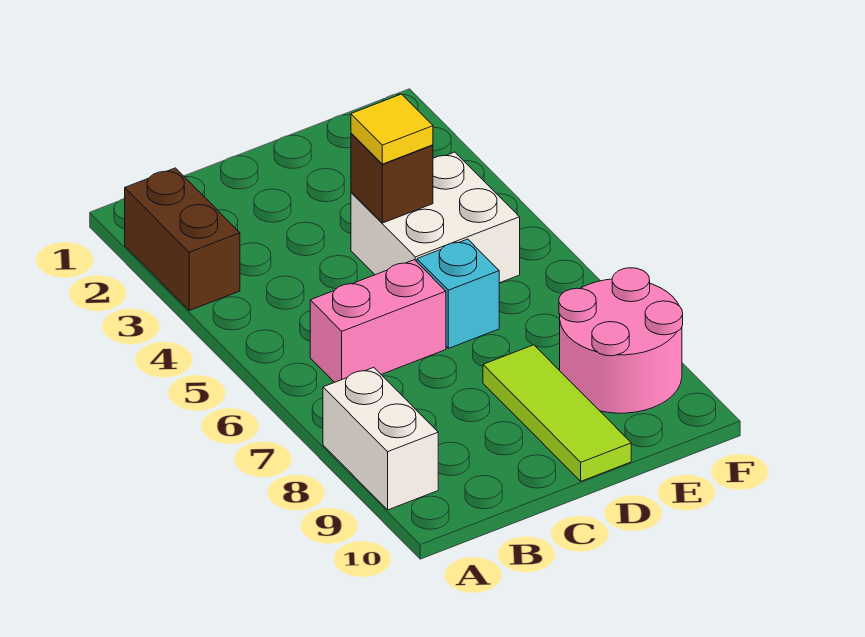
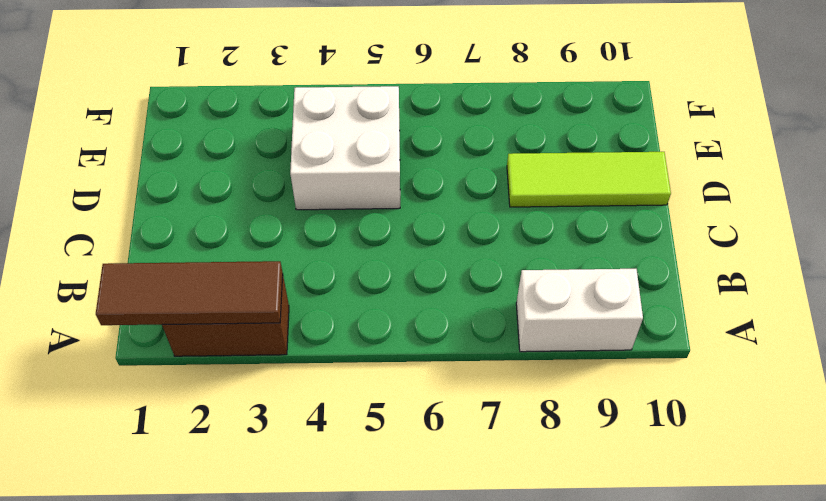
brown 1x3 tile [96,261,283,325] -> none
none -> pink 1x2 brick [310,260,446,383]
none -> cyan 1x1 brick [417,239,499,348]

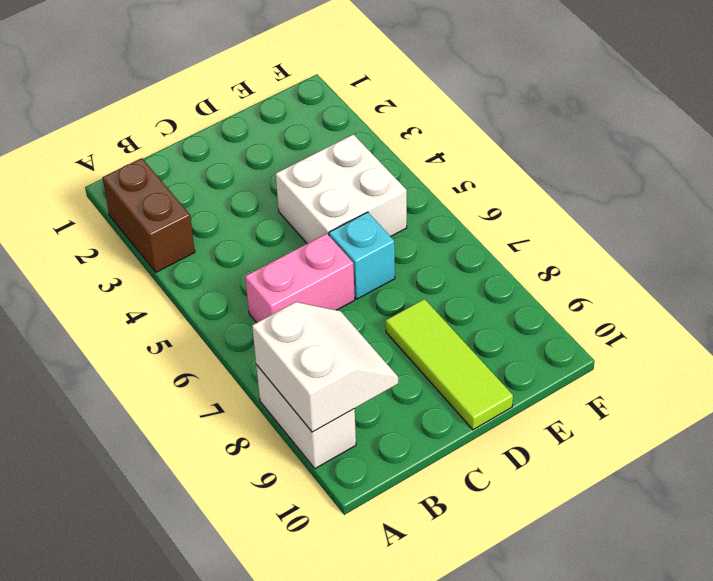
white 2x2 slope [252,302,398,432] -> none
none -> pink 2x2 round brick [559,268,683,413]
none -> brown 1x1 brick [351,133,433,223]

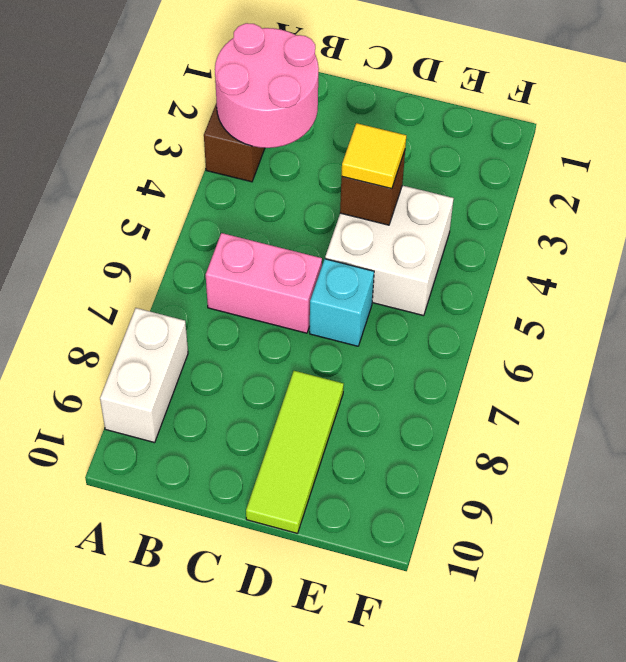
pink 2x2 round brick [215,23,319,148] -> pink 2x2 round brick moved to [559,268,683,413]

